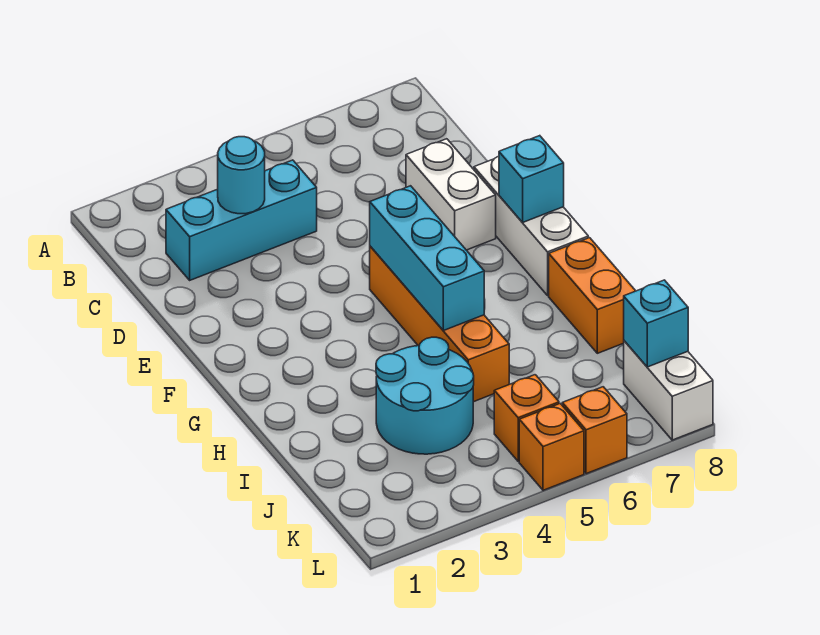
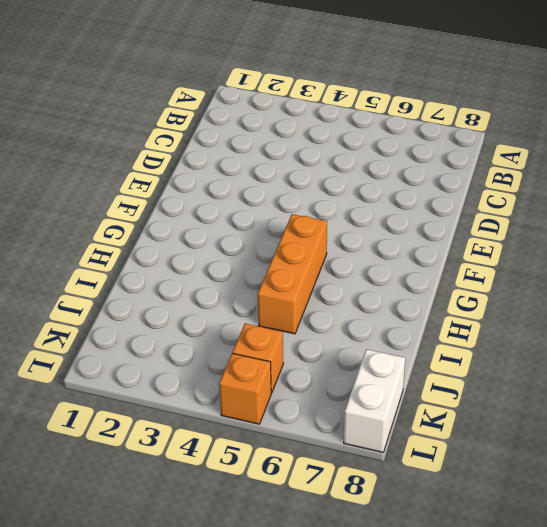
orange 1x3 brick [258,214,327,334] -> orange 1x4 brick [370,246,509,402]
none -> cyan 1x3 brick [166,160,317,280]
none -> white 1x2 brick [406,139,496,250]
none -> white 1x3 brick [474,156,588,295]

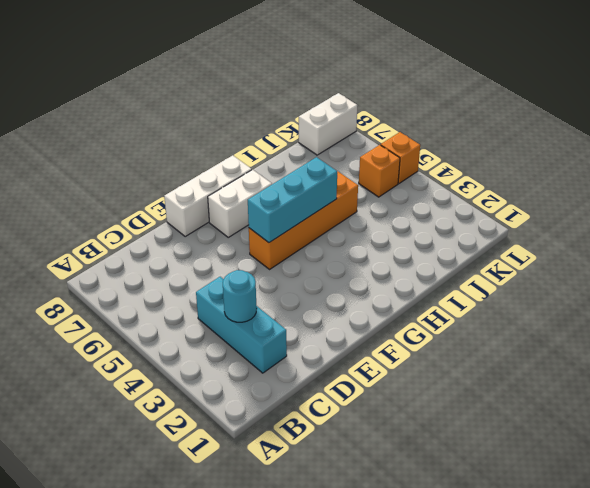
white 1x2 brick [208,170,272,237] -> white 1x2 brick moved to [406,139,496,250]
none -> orange 1x2 brick [549,238,635,353]
none -> cyan 2x2 round brick [376,337,474,454]
none -> orange 1x1 brick [562,387,627,474]

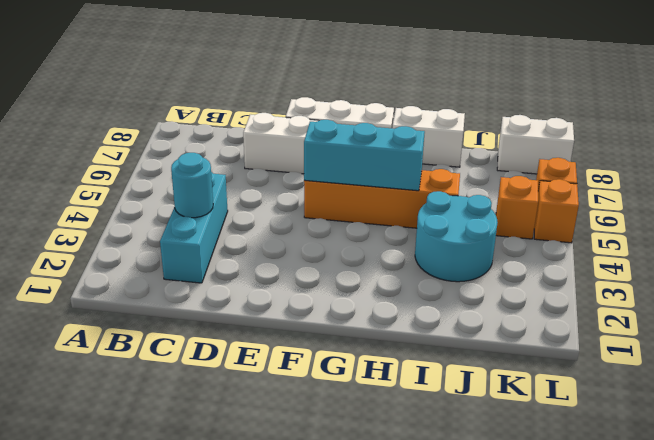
white 1x2 brick [393,106,465,167] -> orange 1x2 brick [549,238,635,353]
none -> cyan 1x1 brick [499,136,564,223]
none -> cyan 1x1 brick [624,280,688,367]

